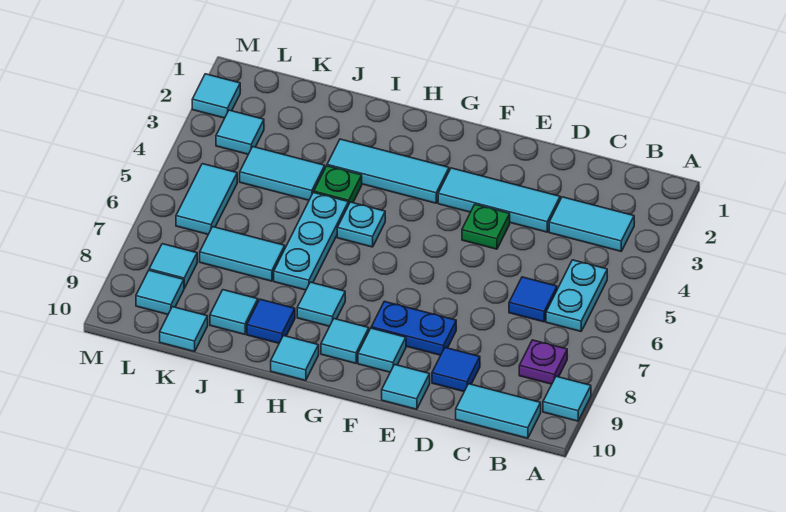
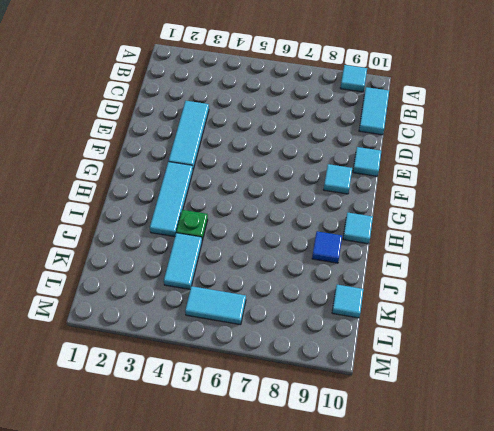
none -> cyan 1x2 tile [549,197,634,251]
none -> cyan 1x2 plate [546,260,607,331]
none -> purple 1x1 plate [519,340,567,384]

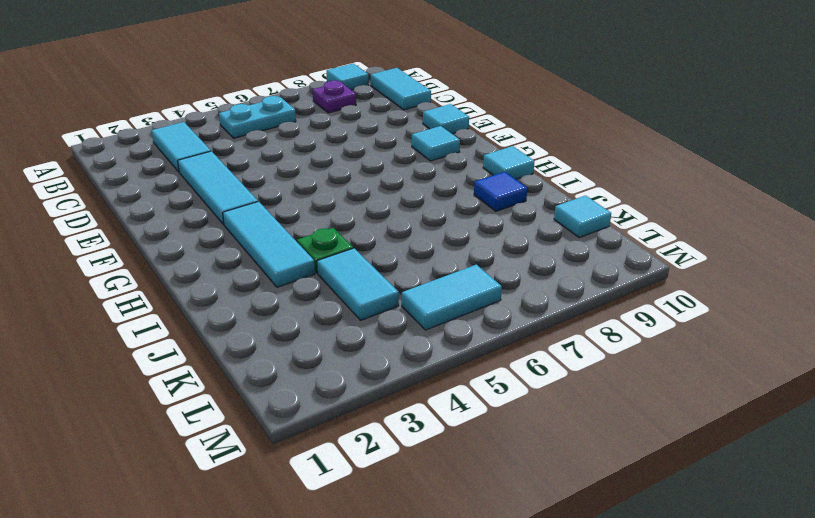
none -> blue 1x1 tile [509,277,557,322]
none -> blue 1x1 tile [432,348,480,391]
none -> green 1x1 plate [462,204,510,249]

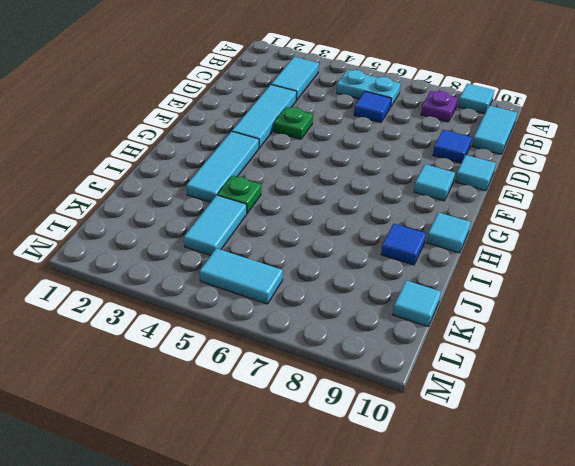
none -> blue 1x2 plate [371,301,456,355]
none -> cyan 1x1 tile [321,319,369,363]
none -> cyan 1x1 plate [337,202,385,247]

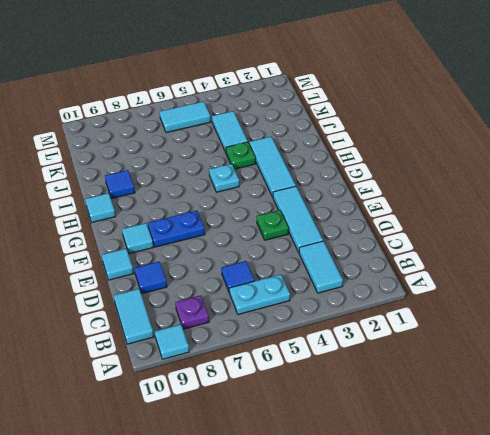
blue 1x2 plate [148,211,205,247] -> blue 1x2 plate turned to [371,301,456,355]
none -> cyan 1x1 tile [321,319,369,363]
none -> cyan 1x1 tile [297,282,345,326]
none -> cyan 1x3 plate [274,192,348,290]

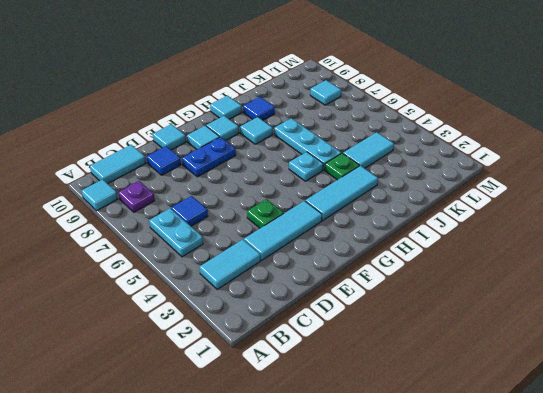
none -> cyan 1x2 tile [200,227,285,281]
none -> cyan 1x1 tile [210,290,258,334]
none -> cyan 1x1 tile [160,307,208,352]

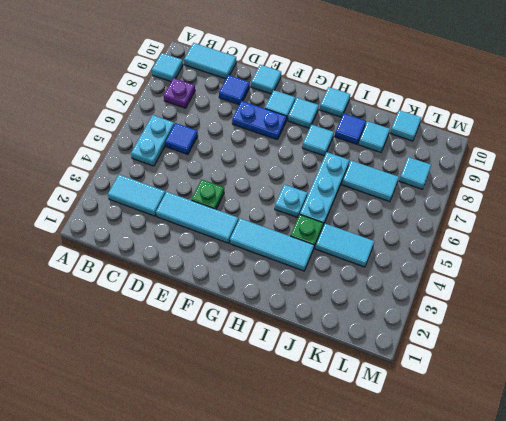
none -> cyan 1x1 tile [216,110,264,154]
none -> cyan 1x2 tile [176,164,237,234]
none -> cyan 1x1 tile [136,270,184,314]

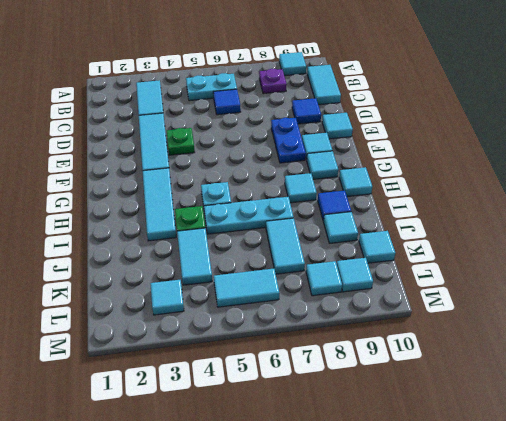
none -> cyan 1x1 tile [192,74,240,118]

